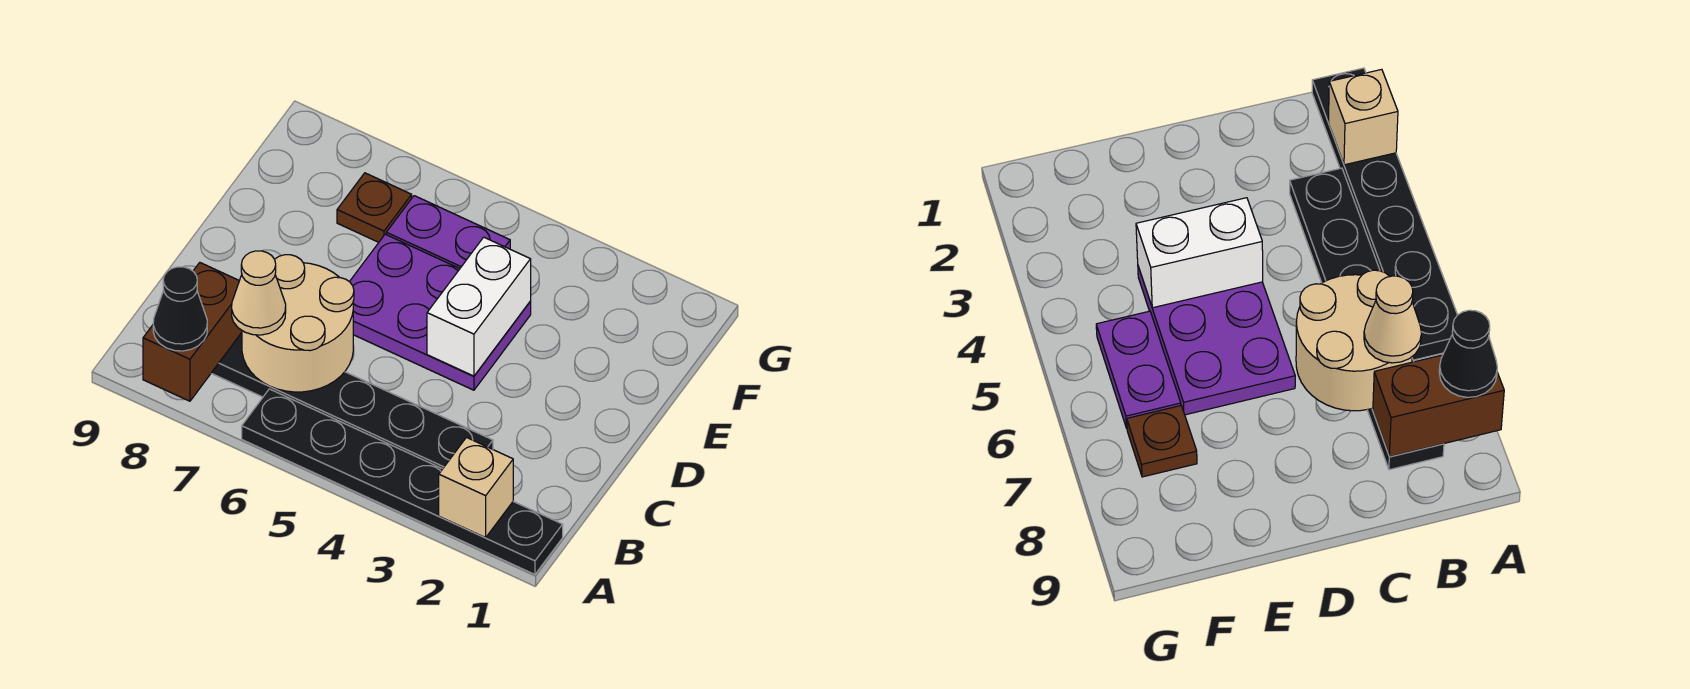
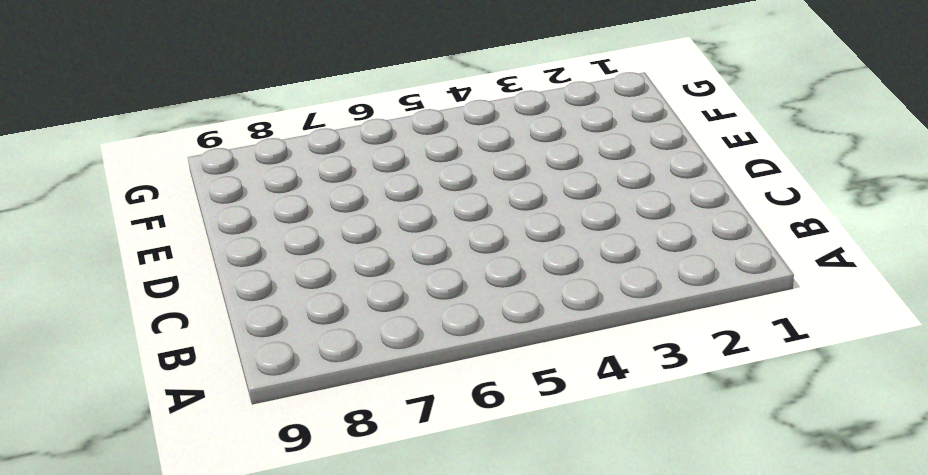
none -> black 1x6 plate [242,389,563,574]
none -> black 1x6 plate [211,333,493,469]

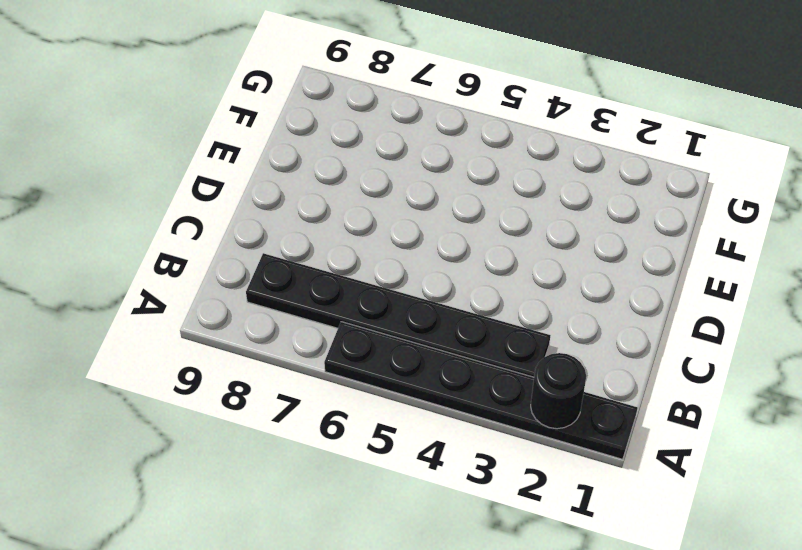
black 1x1 round brick [531,353,586,429] -> tan 1x1 brick [439,438,513,538]
none -> purple 2x3 plate [350,234,531,390]
none -> purple 1x2 plate [386,196,510,268]

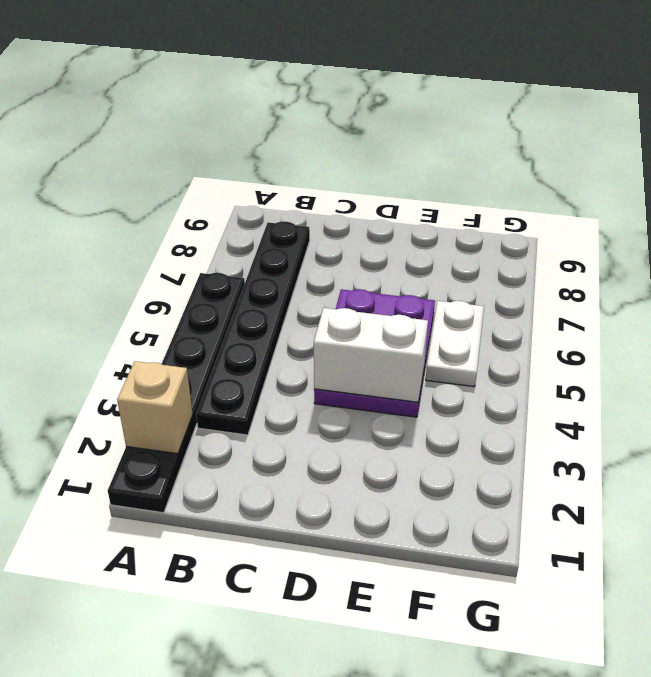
white 1x2 plate [426,301,484,387] -> purple 1x2 plate [386,196,510,268]
none -> brown 1x1 plate [337,173,412,242]
none -> brown 1x2 brick [143,263,242,401]

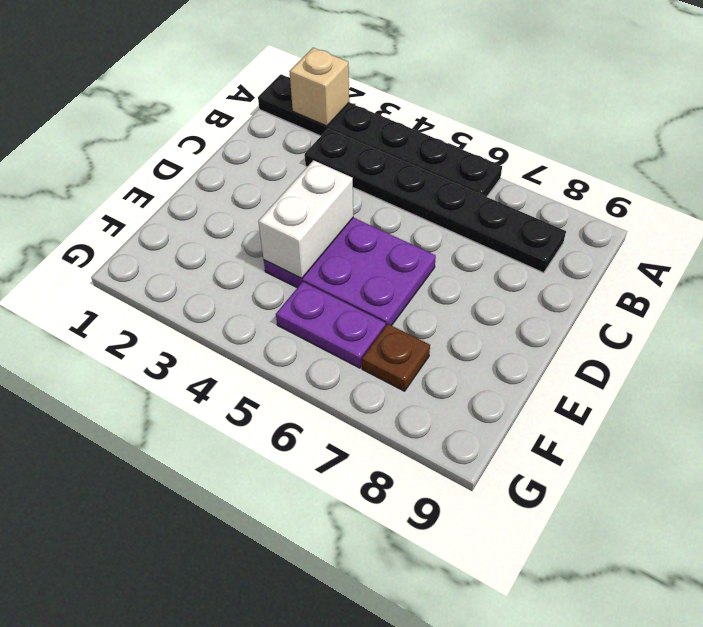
none -> brown 1x2 brick [143,263,242,401]
none -> tan 2x2 round brick [242,255,354,392]

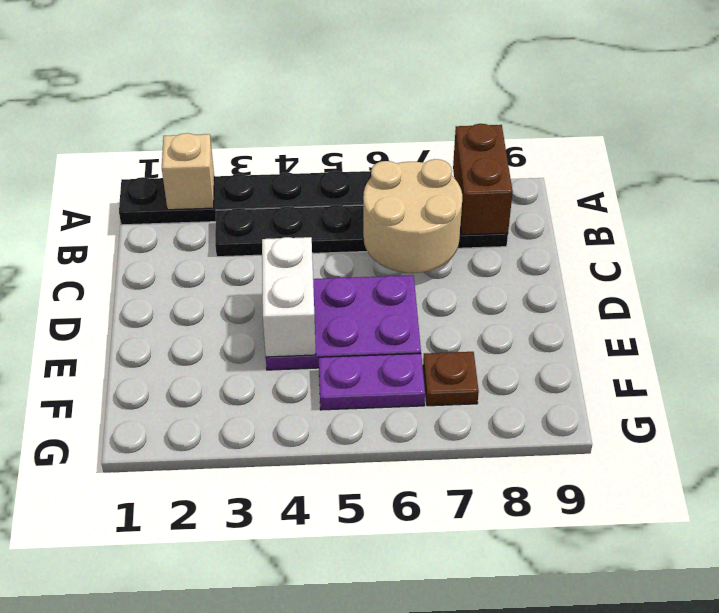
none -> black 1x1 cone [153,267,207,351]
none -> tan 1x1 cone [232,251,286,335]

